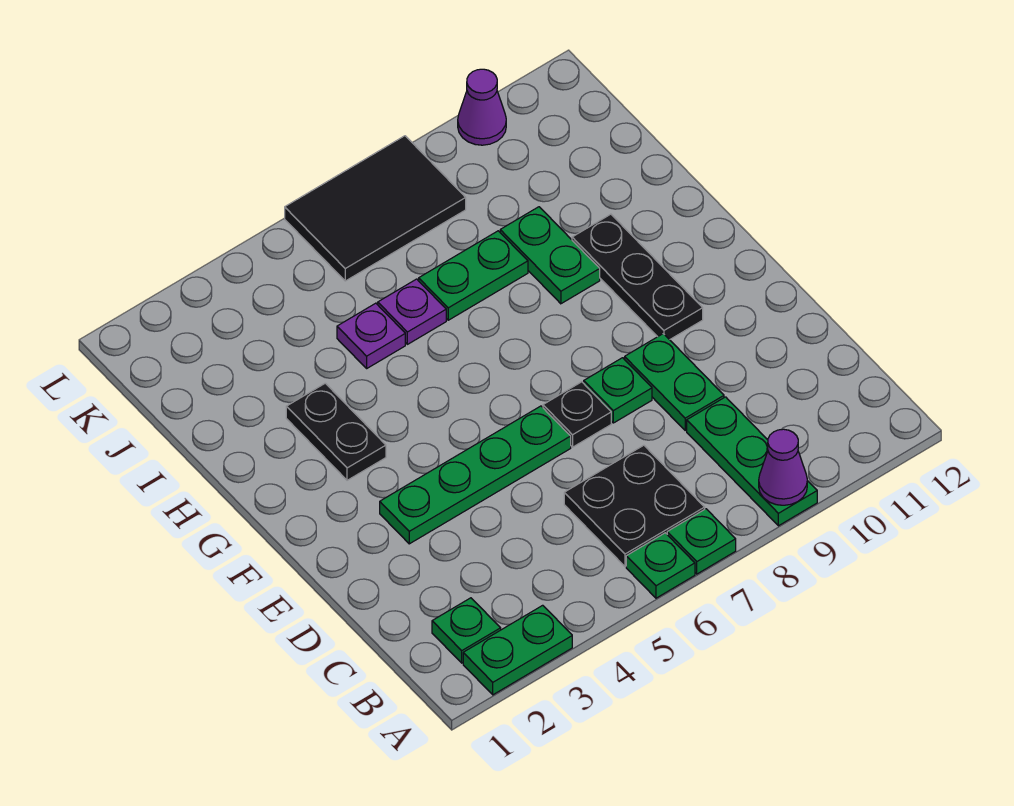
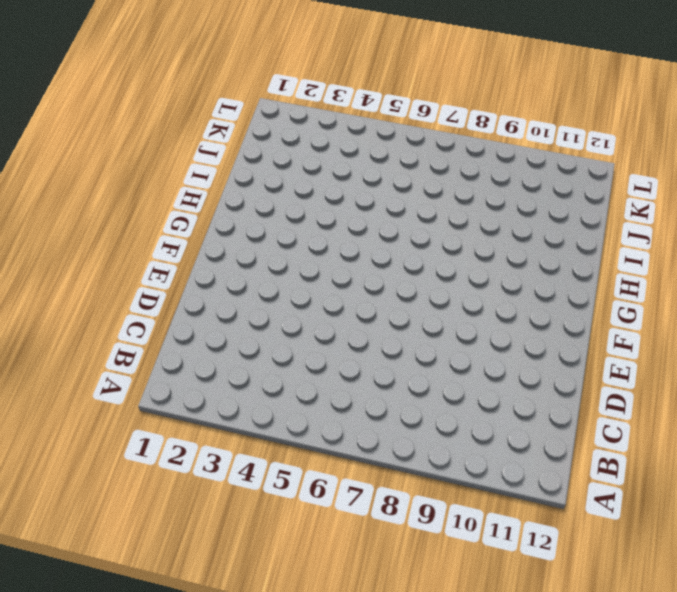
none -> green 1x2 plate [463,605,572,695]
none -> green 1x1 plate [626,533,695,598]
none -> green 1x1 plate [667,509,736,574]

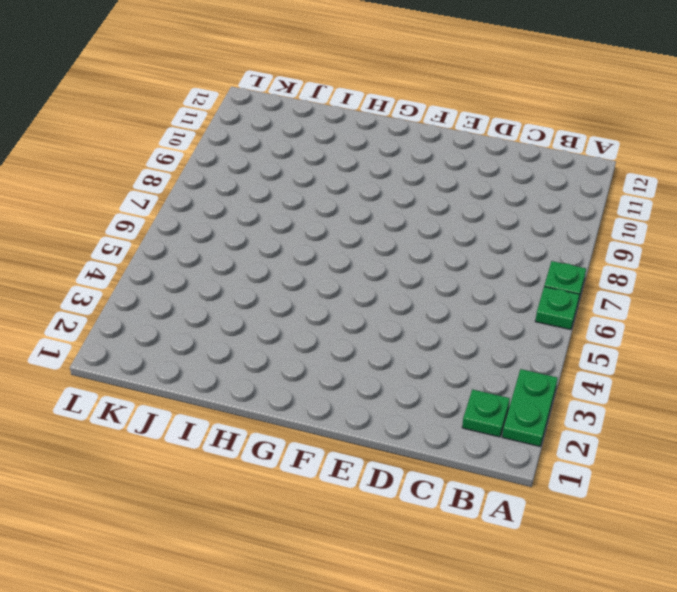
none -> green 1x3 plate [687,397,817,526]
none -> black 2x2 plate [564,445,705,566]
none -> green 1x2 plate [625,334,724,430]

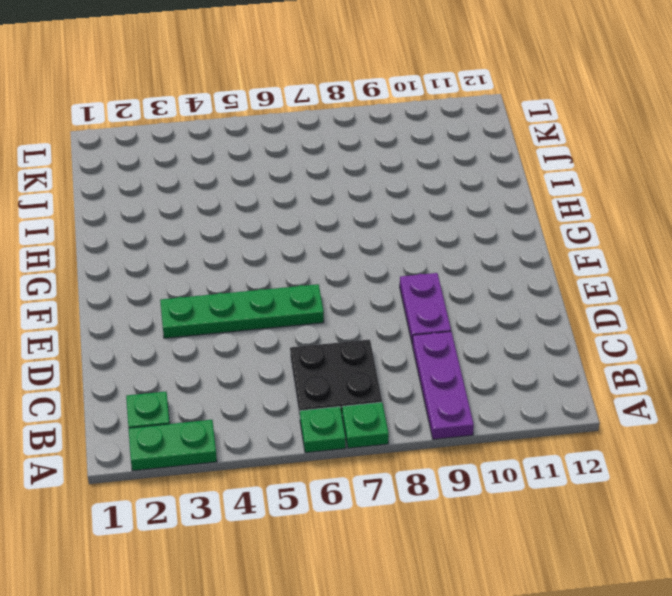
purple 1x3 plate [412,331,474,439] -> green 1x3 plate [687,397,817,526]
purple 1x2 plate [400,273,451,344] -> green 1x2 plate [625,334,724,430]
none -> black 1x1 plate [543,382,611,447]
none -> green 1x1 plate [584,358,652,423]
none -> black 1x3 plate [572,214,703,340]

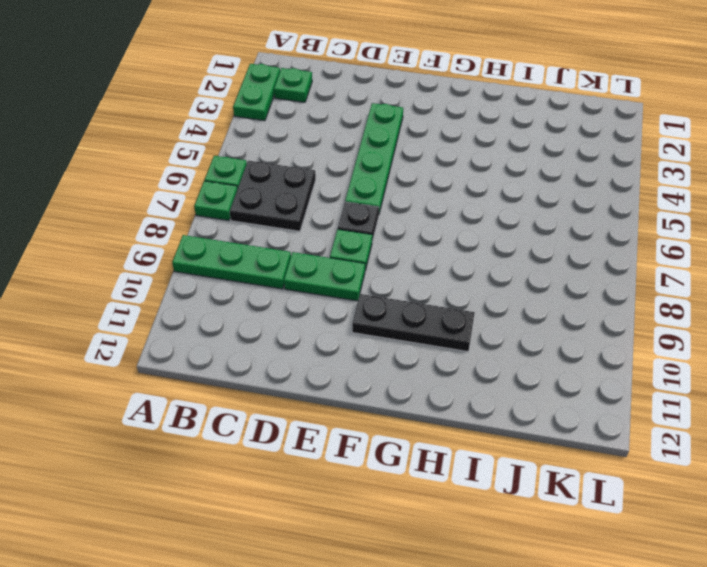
none -> black 1x2 plate [286,383,386,480]
none -> green 1x2 plate [500,207,600,304]
none -> purple 1x1 plate [337,303,405,368]

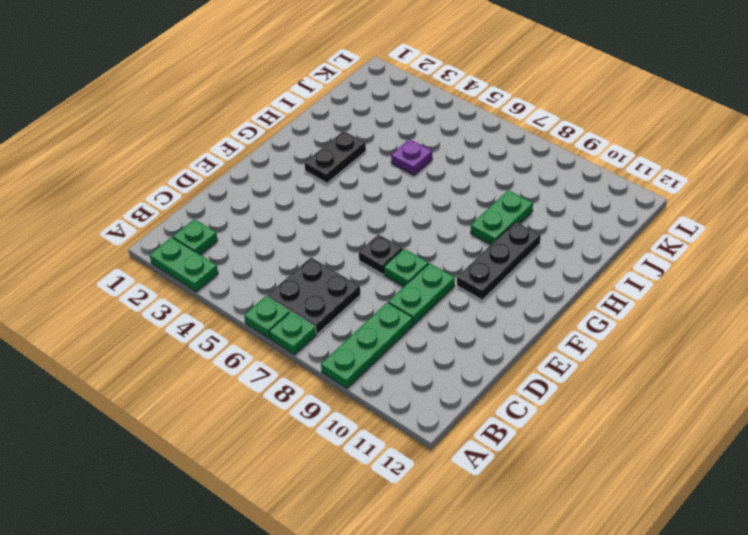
none -> green 1x4 plate [380,406,571,544]
none -> purple 1x1 plate [378,279,446,344]
none -> green 1x2 plate [419,231,528,320]

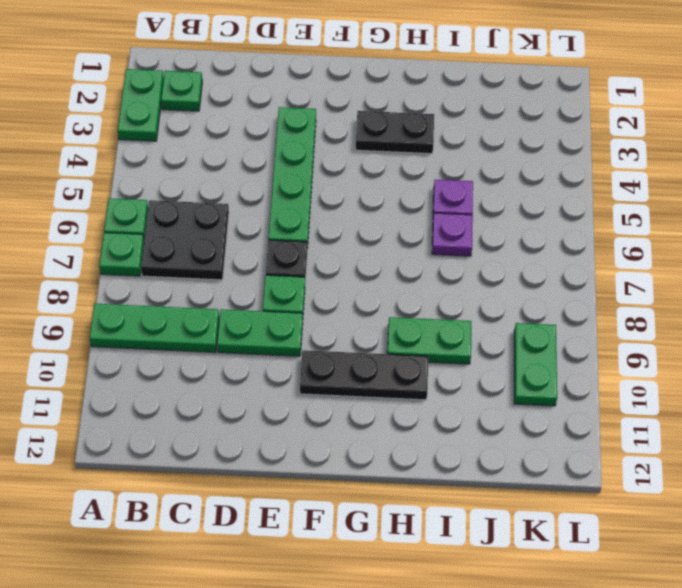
green 1x2 plate [514,323,557,406] -> green 1x2 plate moved to [419,231,528,320]
none -> black 2x3 tile [285,136,466,281]
none -> purple 1x1 cone [458,69,506,145]
none -> purple 1x1 cone [759,429,807,505]

